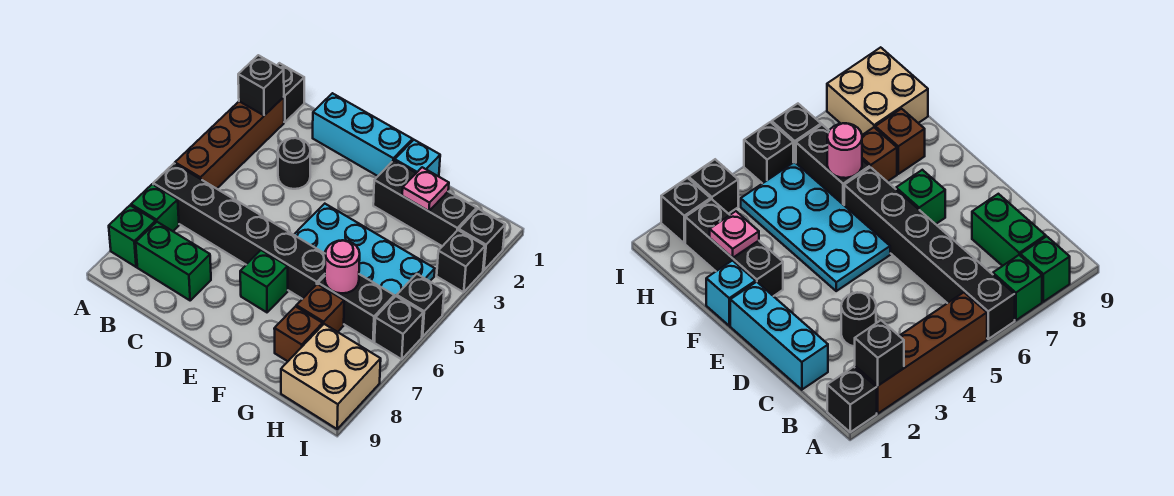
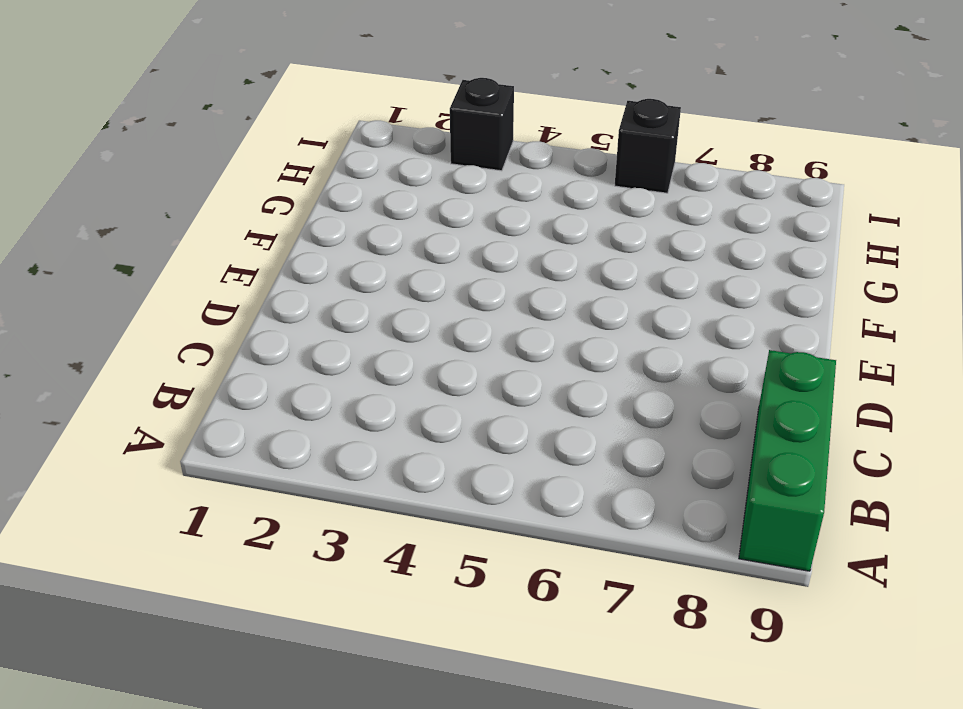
green 1x3 brick [739,350,836,571] -> none
none -> black 1x1 brick [277,63,304,122]
none -> brown 1x4 brick [175,97,284,189]
none -> black 1x6 brick [153,164,325,299]

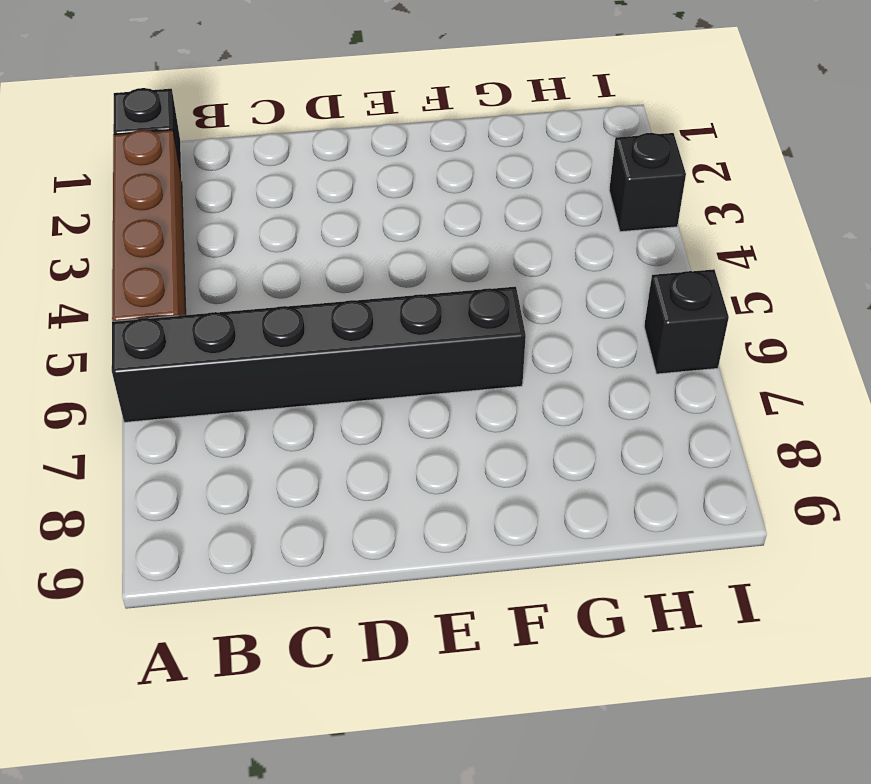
none -> green 1x1 brick [131,184,179,231]
none -> green 1x1 brick [109,205,156,267]
none -> green 1x2 brick [136,222,211,300]

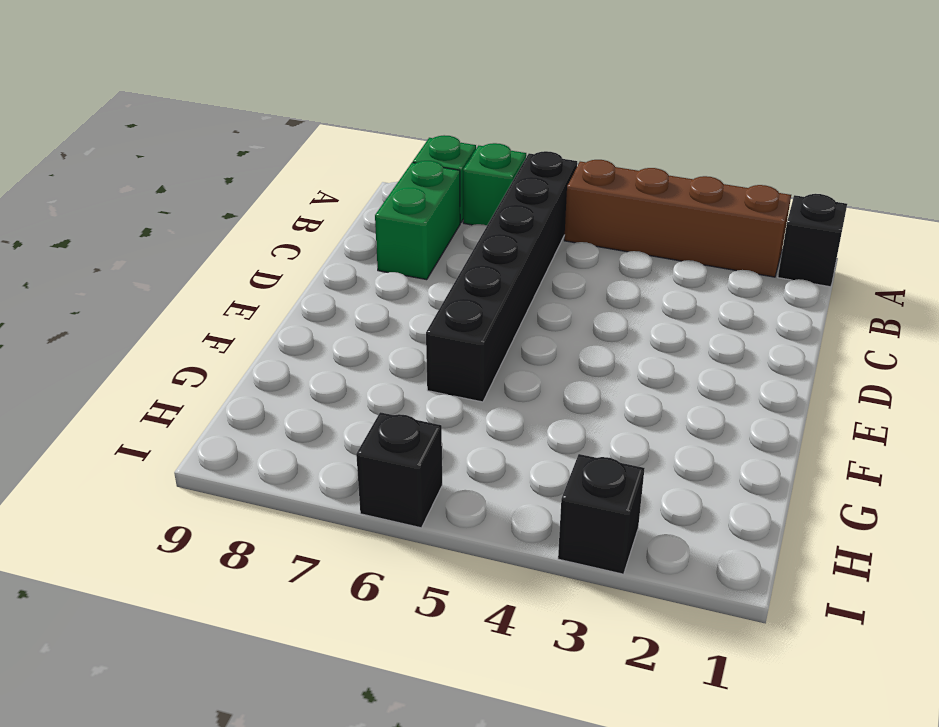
none -> cyan 1x3 brick [313,93,413,176]
none -> black 1x1 round brick [278,138,311,189]
none -> cyan 2x4 plate [294,204,435,297]

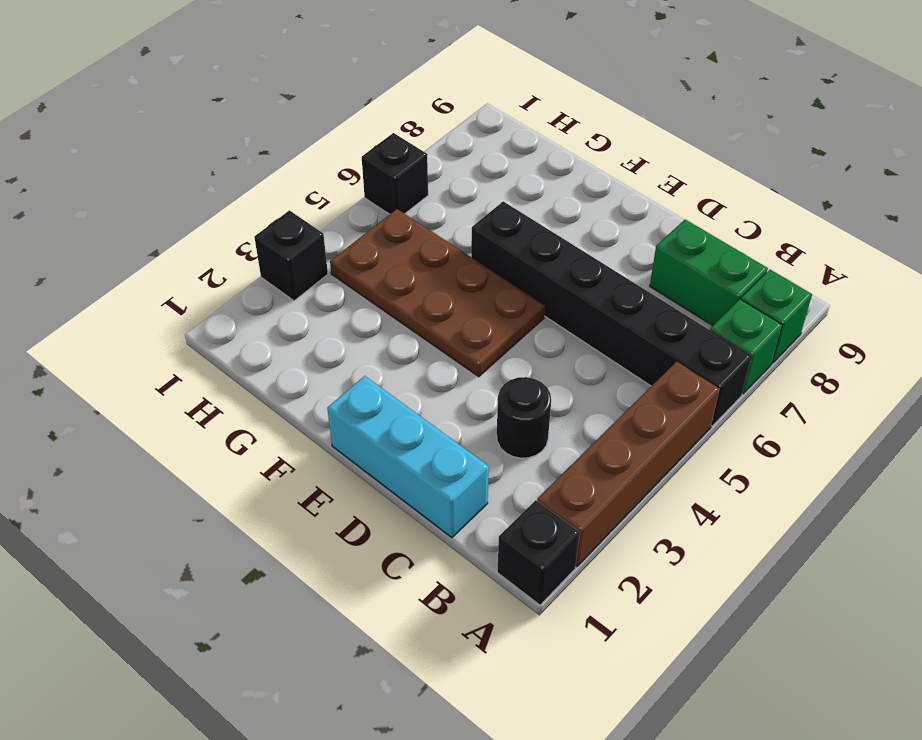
brown 2x4 plate [330,209,545,377] -> cyan 2x4 plate [294,204,435,297]
none -> green 1x1 brick [240,250,288,312]
none -> cyan 1x1 brick [395,140,440,177]
none -> black 1x3 brick [373,160,477,246]

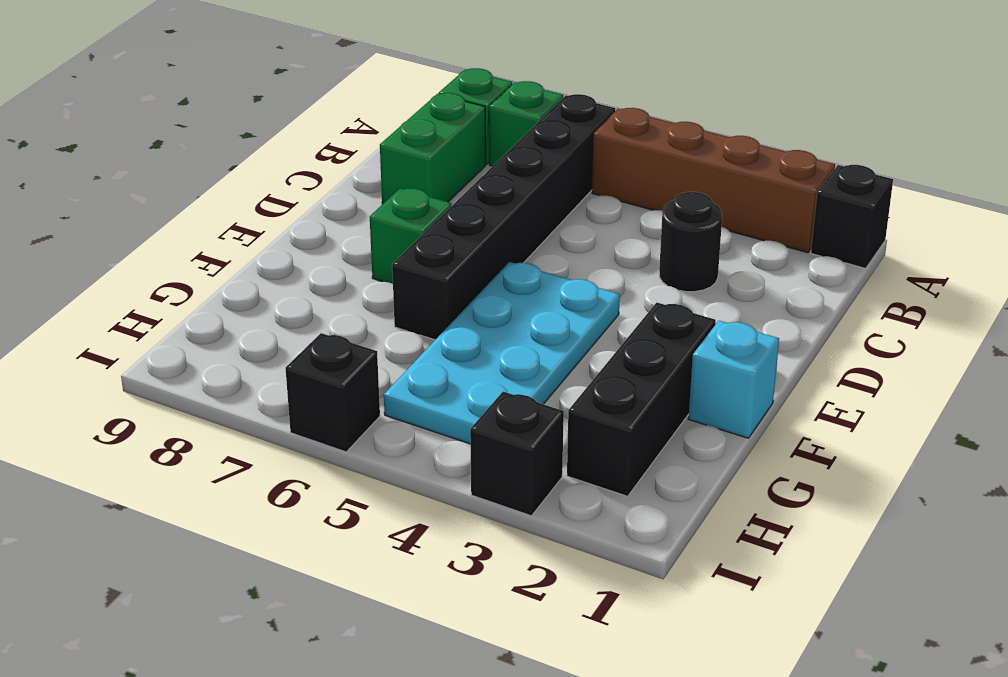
none -> cyan 1x3 brick [313,93,413,176]
none -> black 1x2 brick [318,274,394,342]
none -> brown 1x1 brick [296,284,344,332]

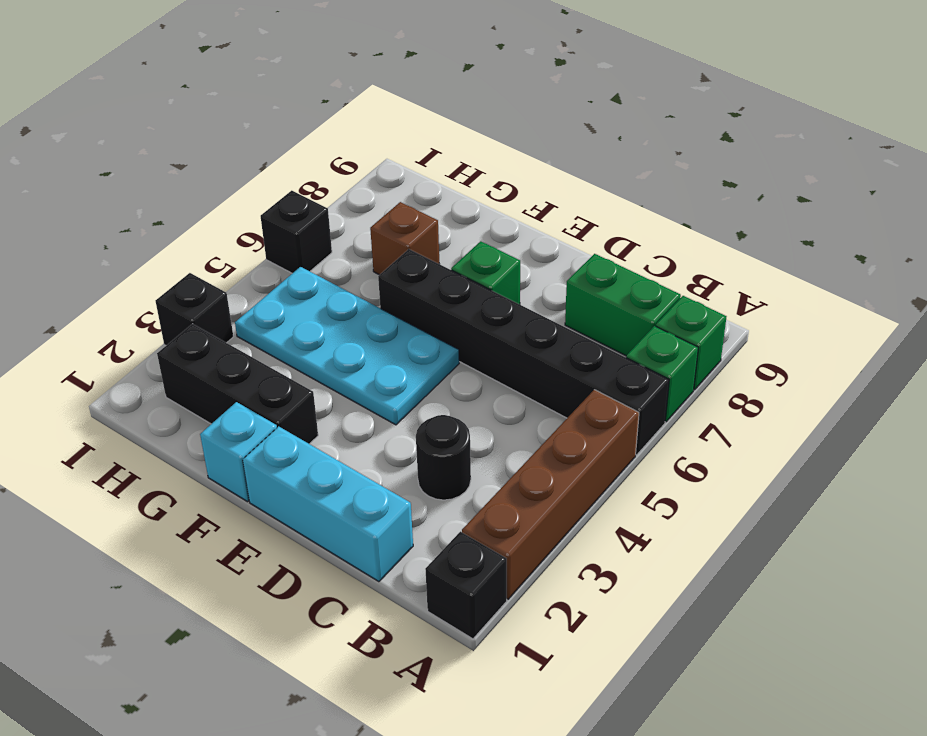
none -> black 1x2 brick [318,274,394,342]
none -> brown 1x1 brick [274,307,323,361]
none -> tan 2x2 brick [281,324,381,429]

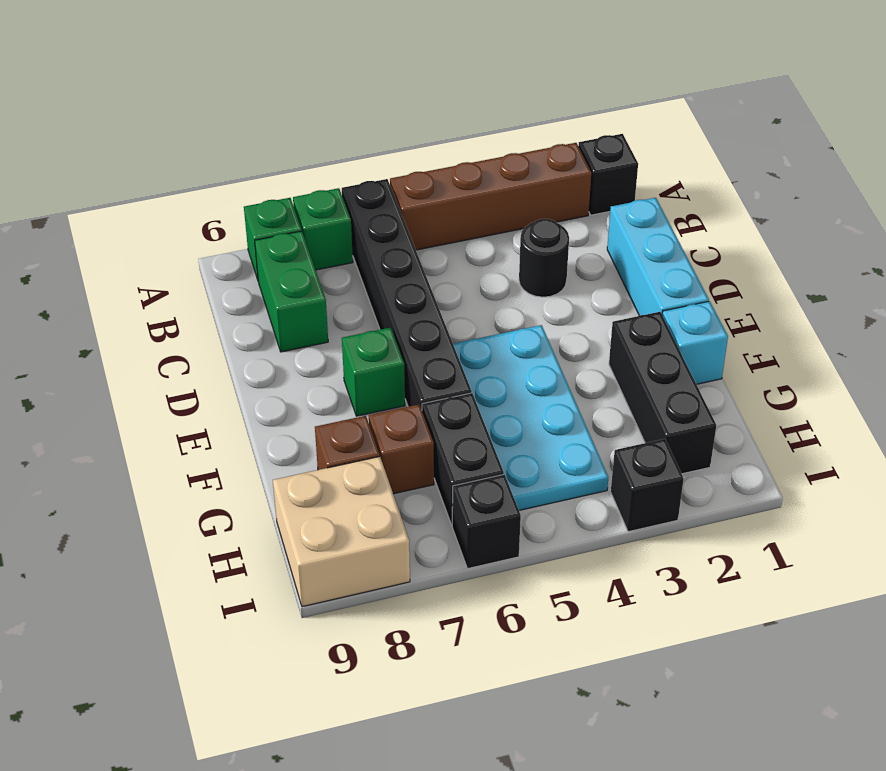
none -> black 1x1 brick [459,209,505,270]
none -> black 1x1 brick [397,274,444,337]
none -> black 1x1 brick [238,55,284,115]

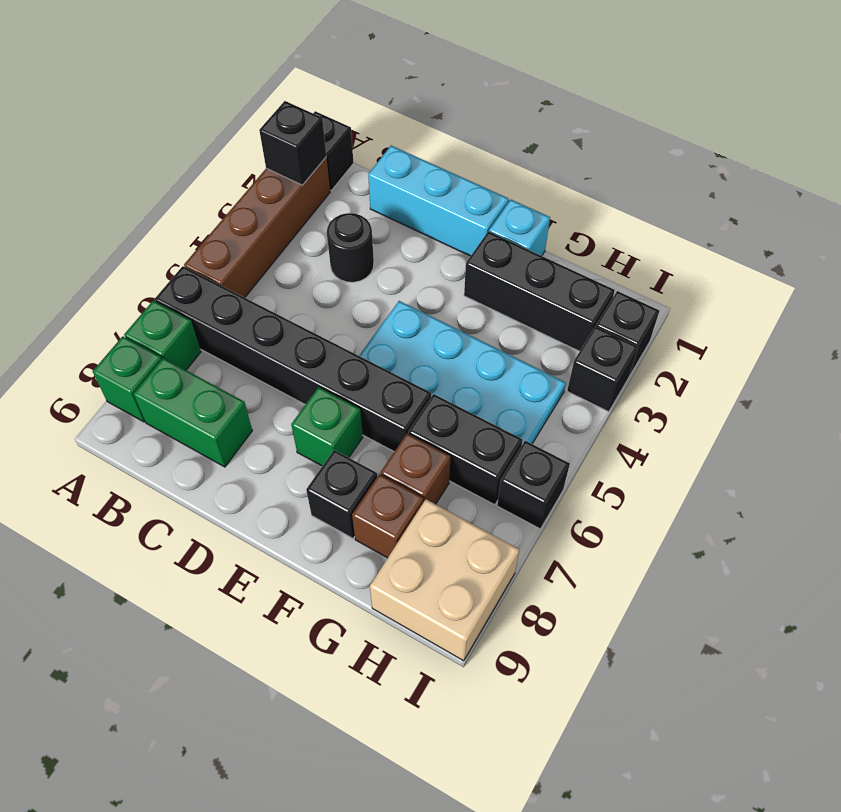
black 1x1 brick [306,450,377,538] -> black 1x1 brick moved to [397,274,444,337]
none -> pink 1x1 plate [402,167,449,211]
none -> pink 1x1 round brick [325,240,360,293]

